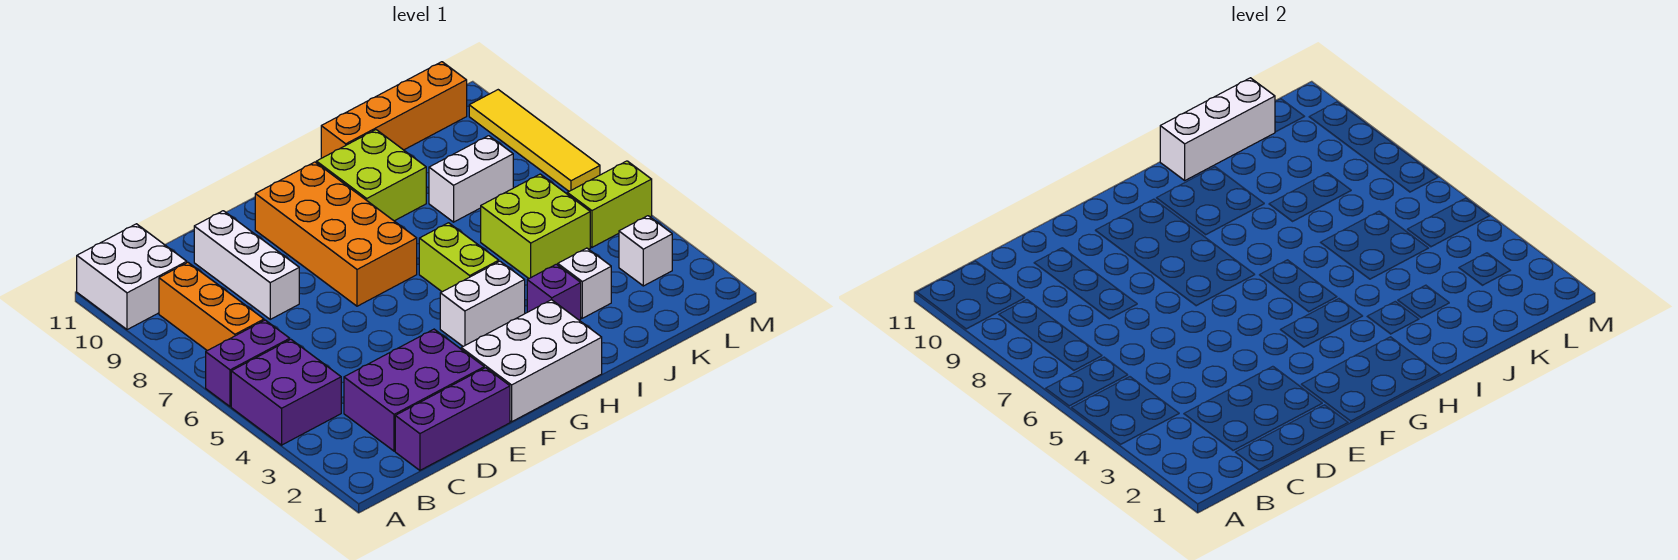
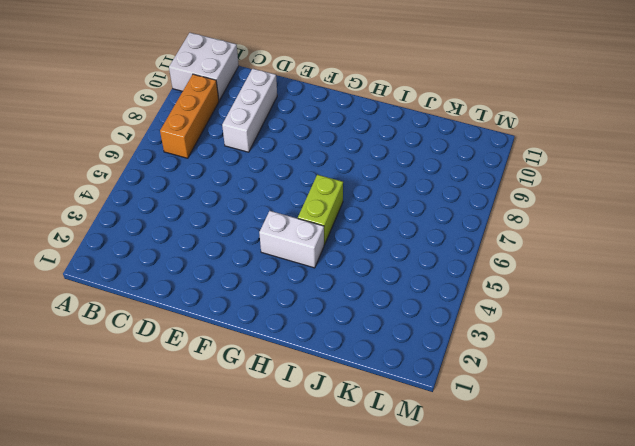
none -> purple 2x2 brick [231,339,341,445]
none -> purple 1x2 brick [206,320,290,407]
none -> purple 1x3 brick [395,368,510,470]

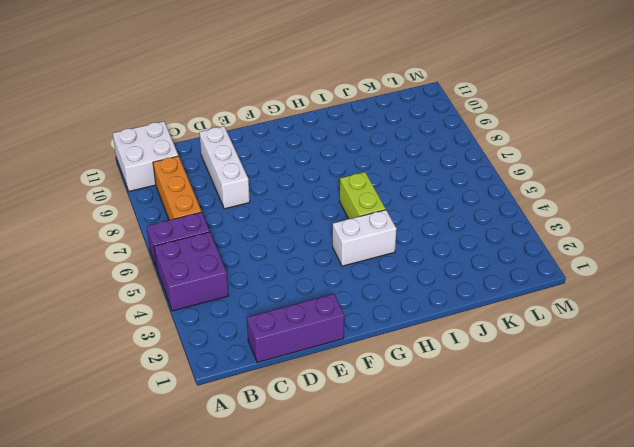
none -> purple 2x3 brick [344,329,484,451]
none -> white 2x3 brick [461,300,602,422]
none -> orange 2x4 brick [255,162,417,306]

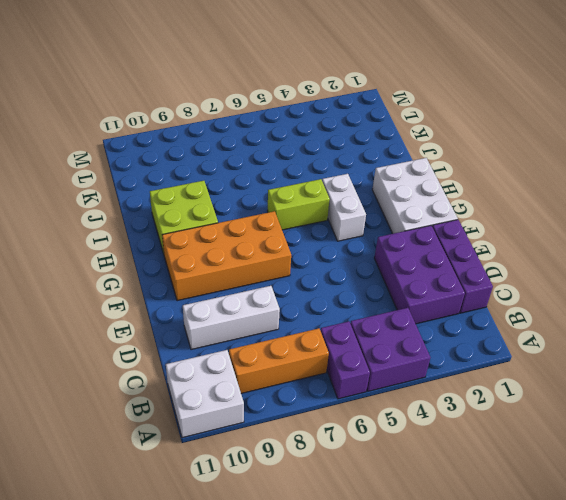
none -> purple 1x1 brick [527,264,581,320]
none -> orange 1x4 brick [321,62,467,158]
none -> white 1x1 brick [558,248,611,318]

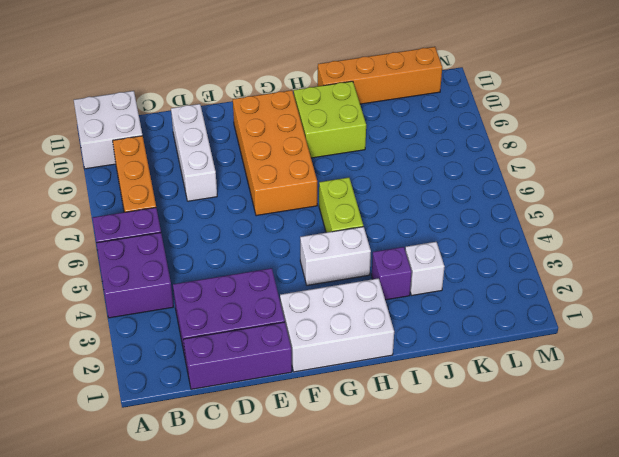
none -> lime 2x2 brick [481,174,590,278]
none -> white 1x2 brick [429,136,513,222]
none -> white 1x1 brick [619,216,672,286]

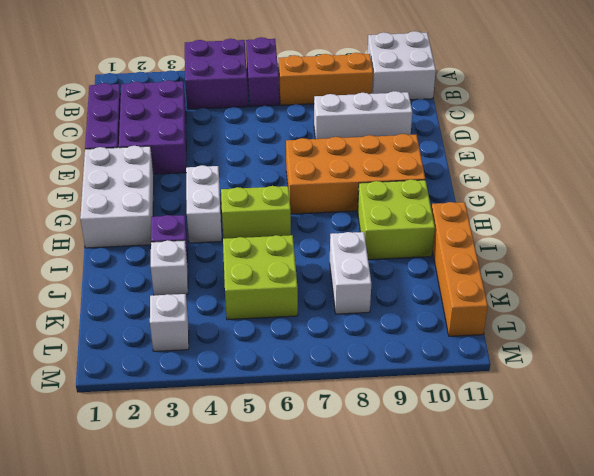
none -> lime 1x2 brick [567,161,652,247]
none -> yellow 1x4 tile [469,90,600,191]
none -> white 1x3 brick [1160,78,1275,180]

